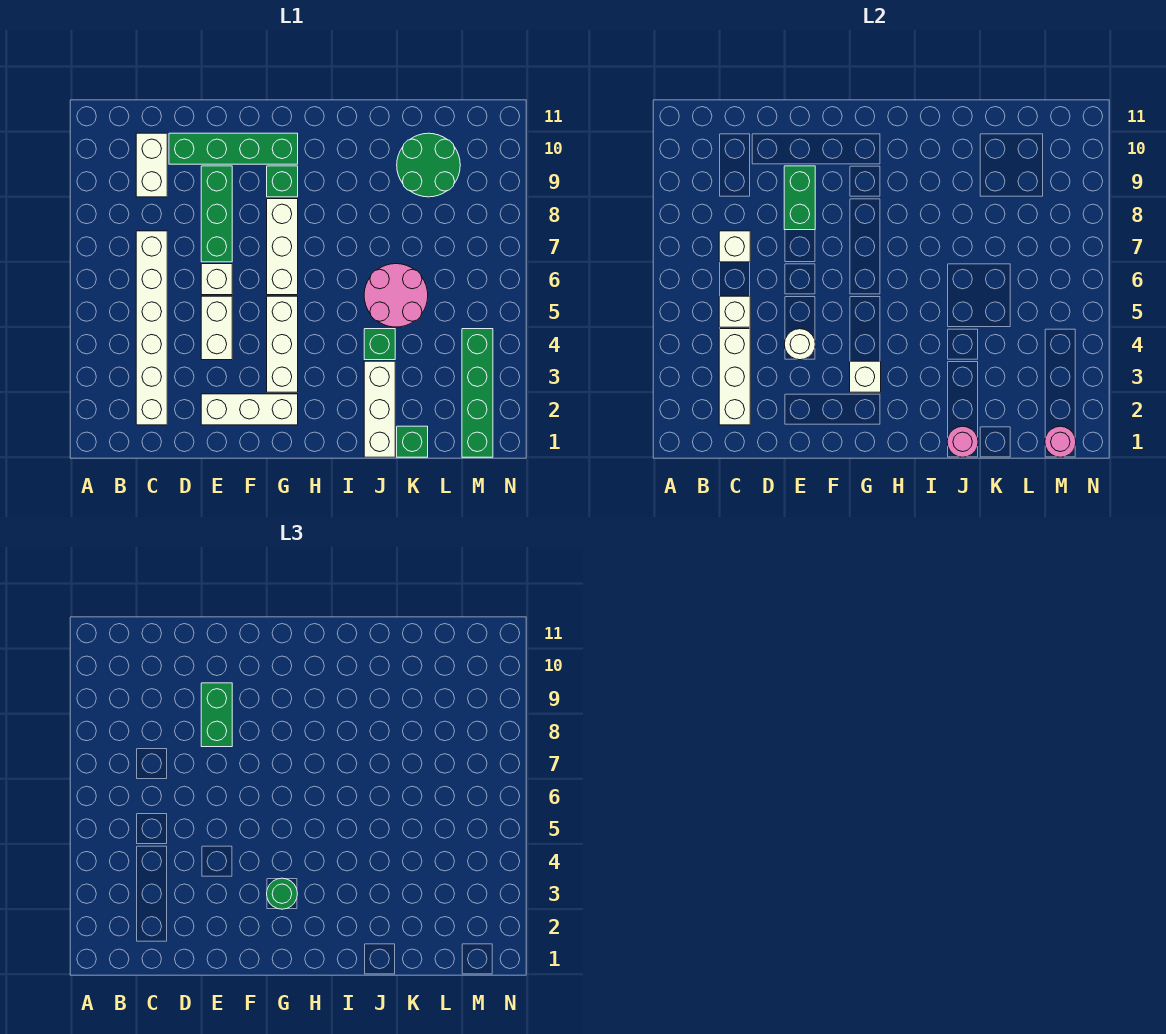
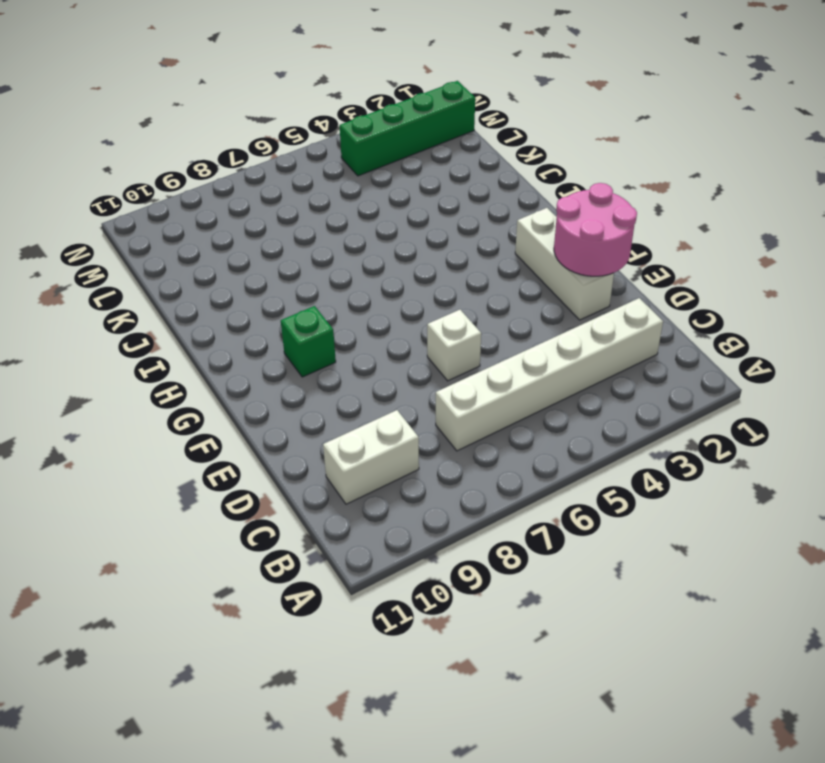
pink 2x2 round brick [554,183,637,276] -> pink 2x2 round brick moved to [364,264,428,327]
none -> green 1x4 brick [169,133,298,164]
none -> white 1x2 brick [201,296,232,360]
none -> green 1x3 brick [201,166,232,262]

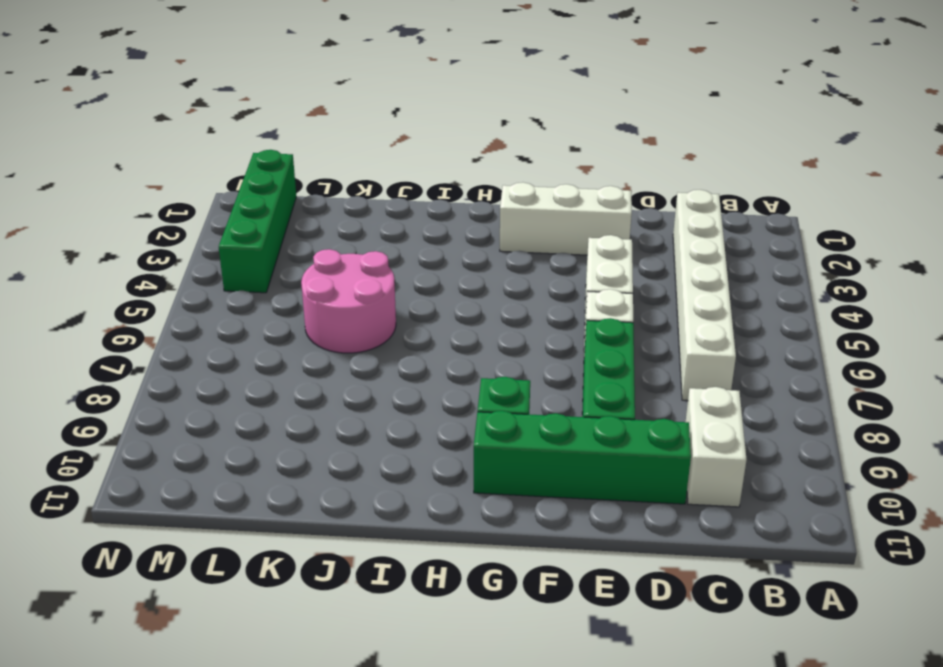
none -> white 1x3 brick [267,296,298,392]
none -> white 1x3 brick [267,199,298,295]
none -> white 1x3 brick [364,361,395,457]

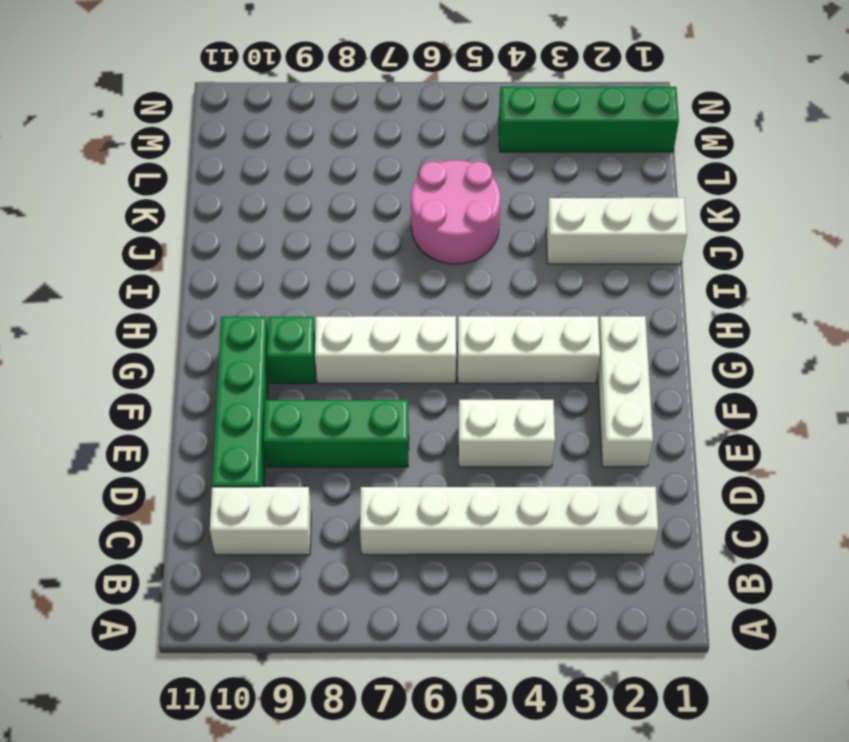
none -> white 1x1 brick [201,264,232,295]
none -> green 1x1 brick [364,329,395,360]
none -> green 1x1 brick [397,426,428,457]

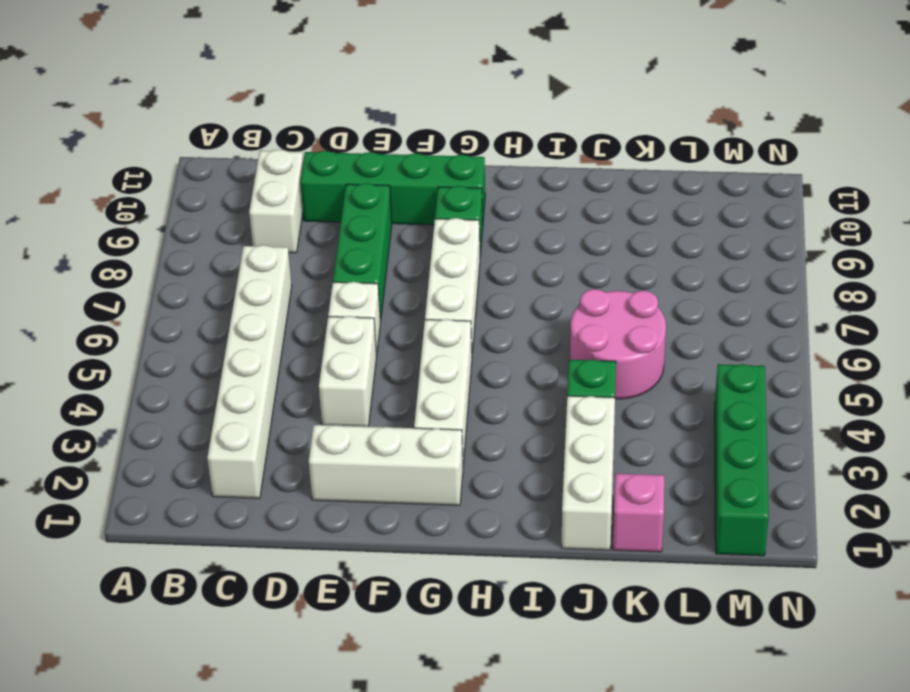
pink 1x1 brick [613,474,664,552] -> green 1x1 brick [397,426,428,457]
none -> green 2x2 round brick [397,133,460,197]
none -> white 1x3 brick [719,329,750,425]
none -> white 1x1 brick [719,296,750,327]

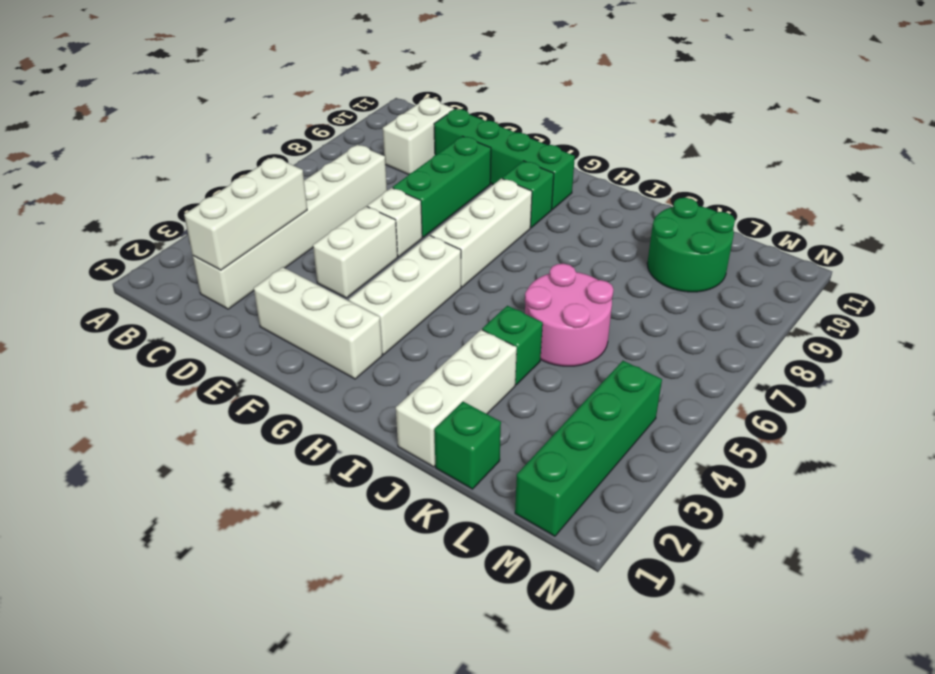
none -> white 1x1 brick [719,296,750,327]
none -> white 1x1 brick [719,231,750,262]
none -> white 1x1 round brick [784,329,815,360]

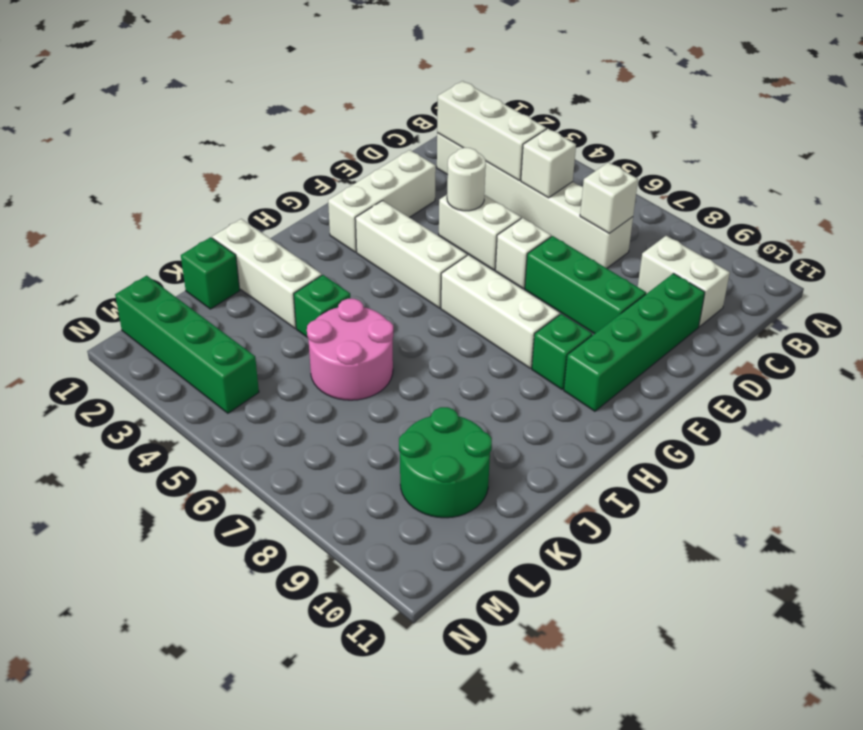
none -> green 1x2 brick [784,166,815,230]
none -> white 1x1 brick [850,361,881,392]
none -> pink 1x1 round brick [947,426,978,457]

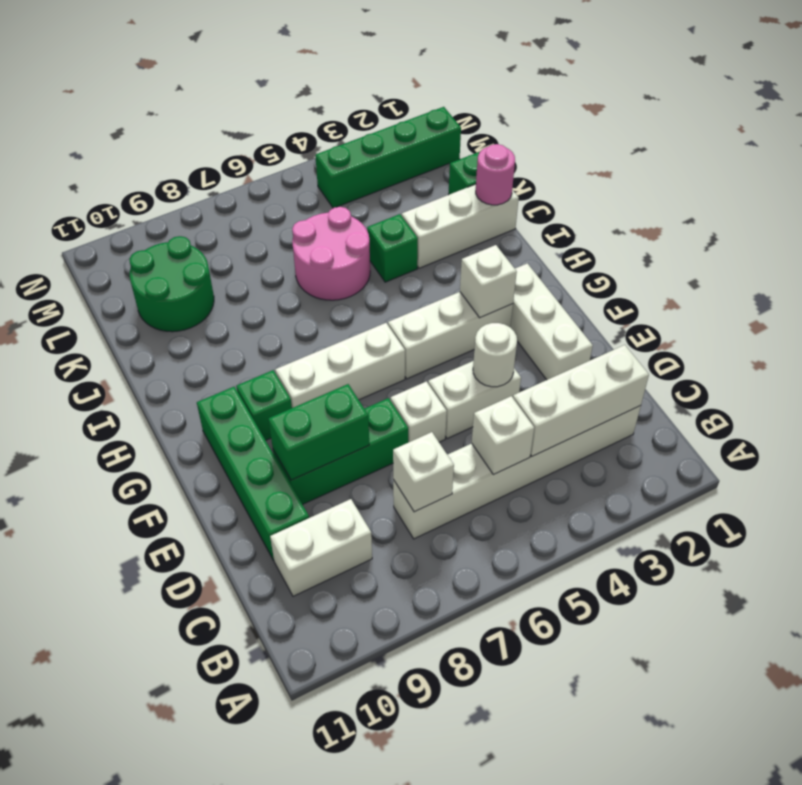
none -> pink 1x1 round brick [1045,426,1076,457]
none -> green 1x2 brick [201,683,232,747]
none -> green 1x1 round brick [267,878,297,909]

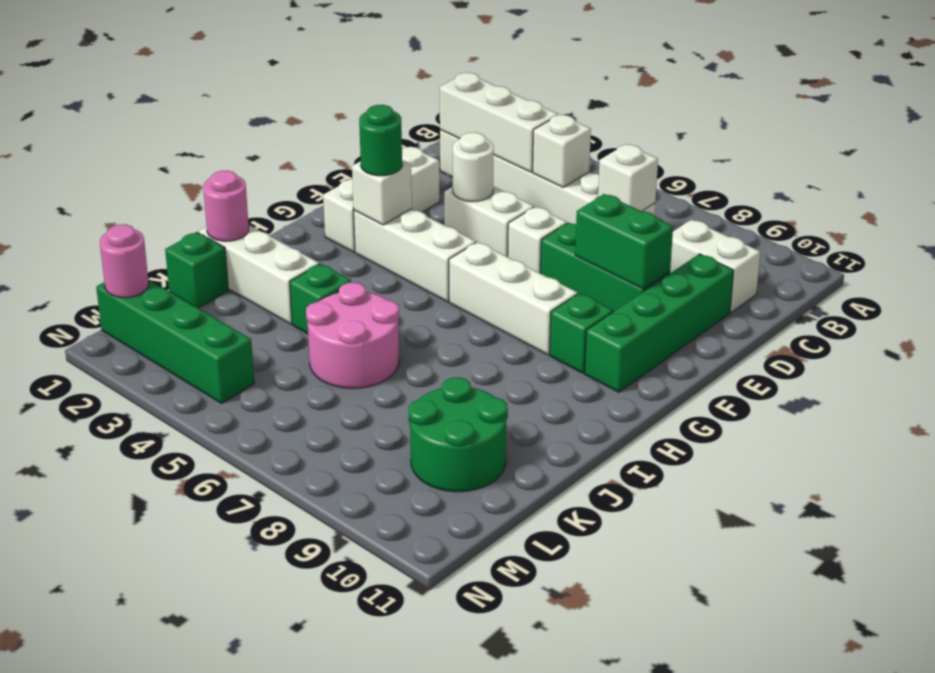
none -> green 1x2 brick [201,683,232,747]

